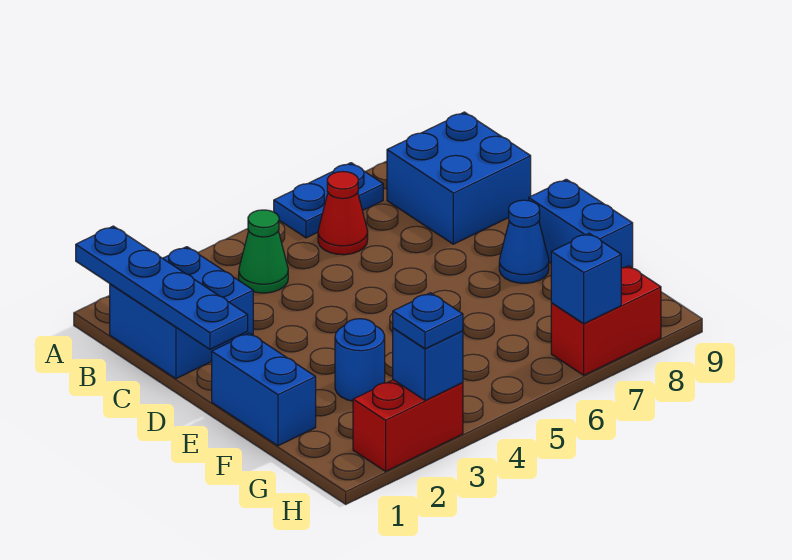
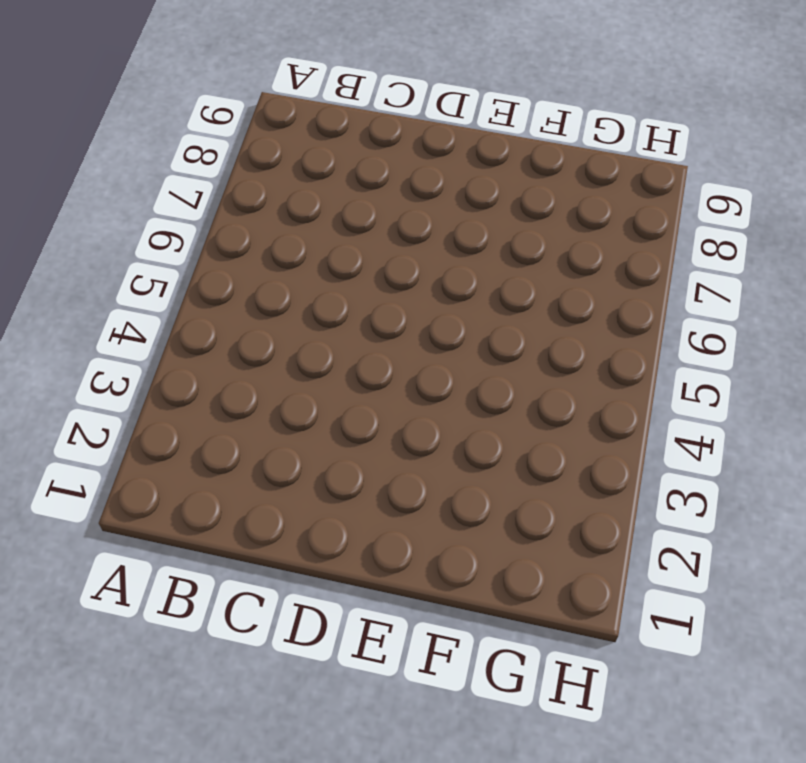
none -> blue 1x2 plate [274,163,383,238]
none -> blue 2x2 brick [110,247,253,379]
none -> green 1x1 cone [239,210,288,293]

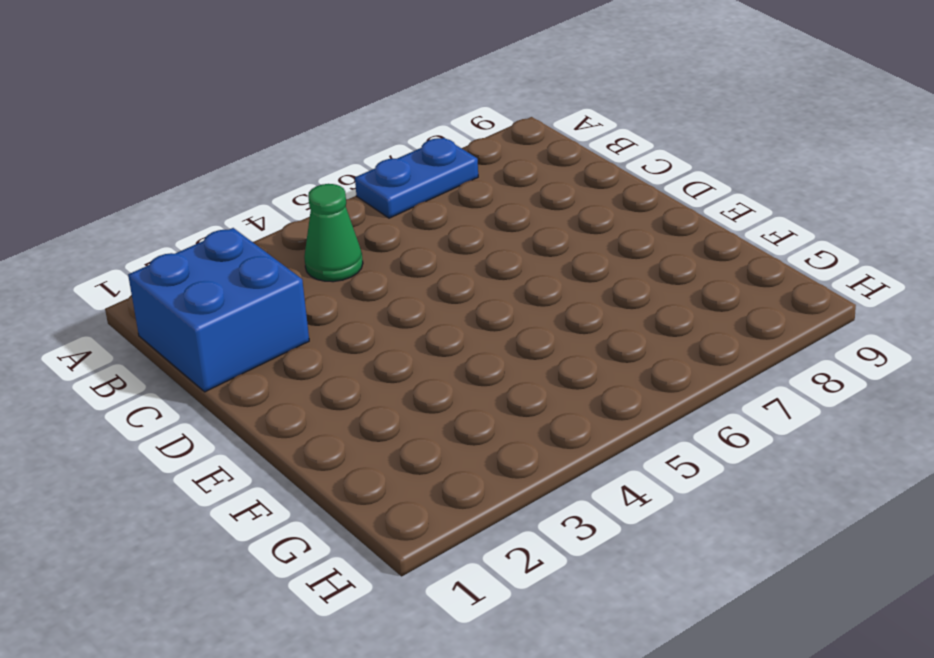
none -> red 1x1 cone [318,171,368,255]
none -> blue 2x2 brick [387,112,531,244]
none -> blue 1x2 brick [212,333,316,446]

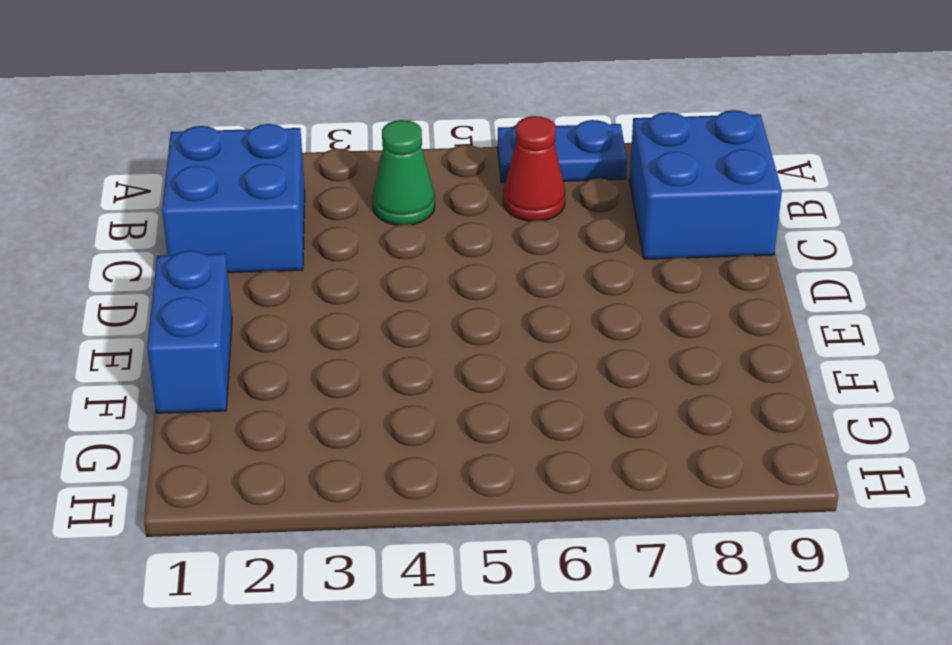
none -> blue 1x1 cone [499,200,549,283]
none -> blue 1x2 brick [529,179,633,268]
none -> blue 1x1 round brick [335,319,385,401]

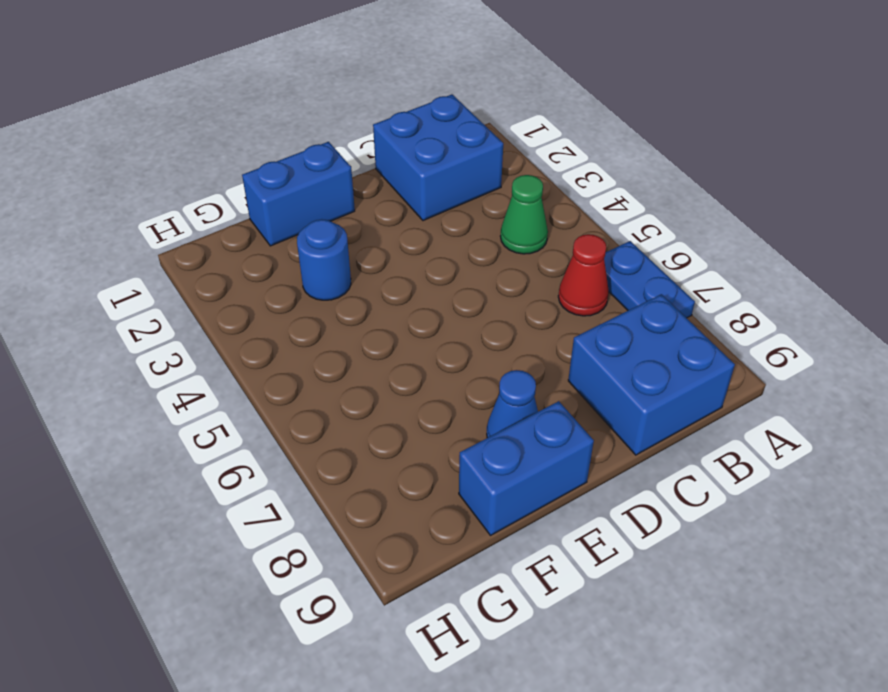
none -> red 1x2 brick [353,380,463,471]
none -> red 1x2 brick [551,266,661,375]
none -> blue 1x4 plate [76,226,248,349]

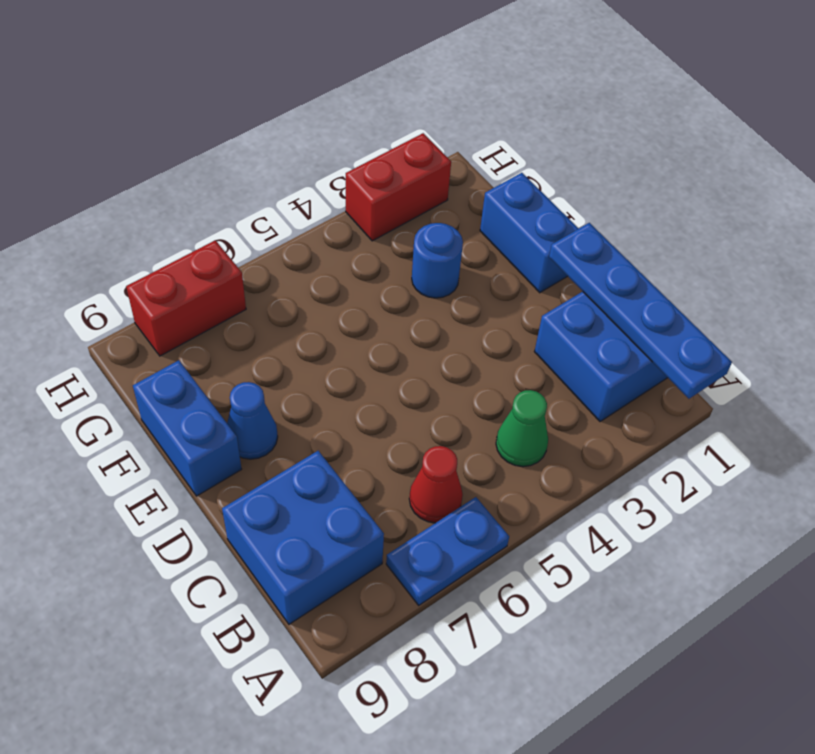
none -> blue 1x1 brick [393,328,463,401]
none -> blue 1x1 brick [551,233,621,324]
none -> blue 1x1 plate [393,293,463,349]

